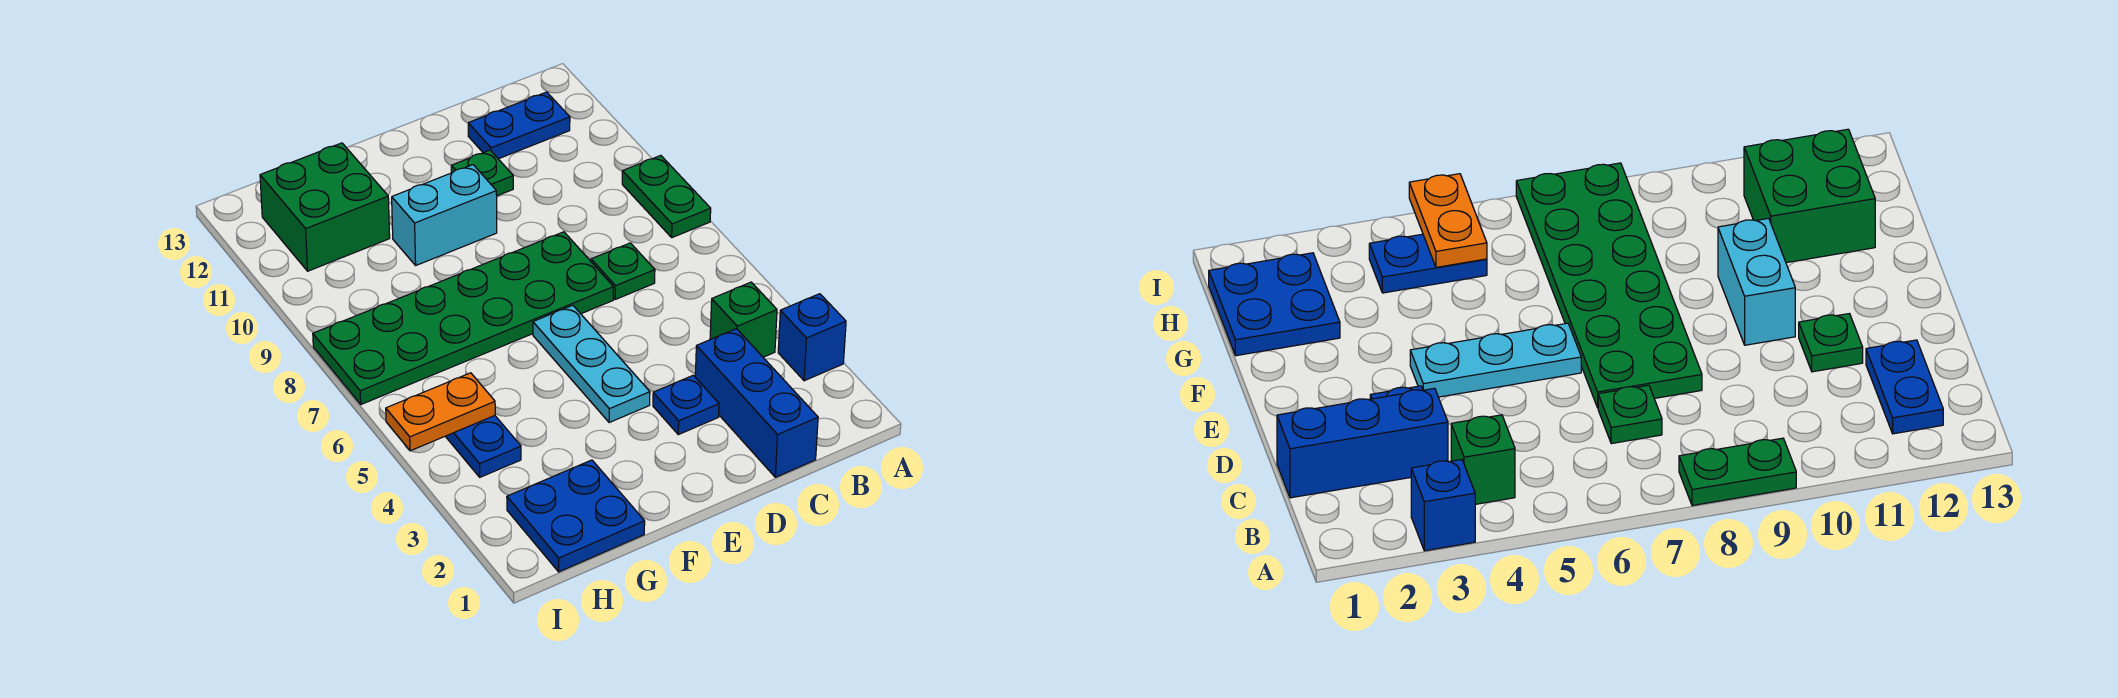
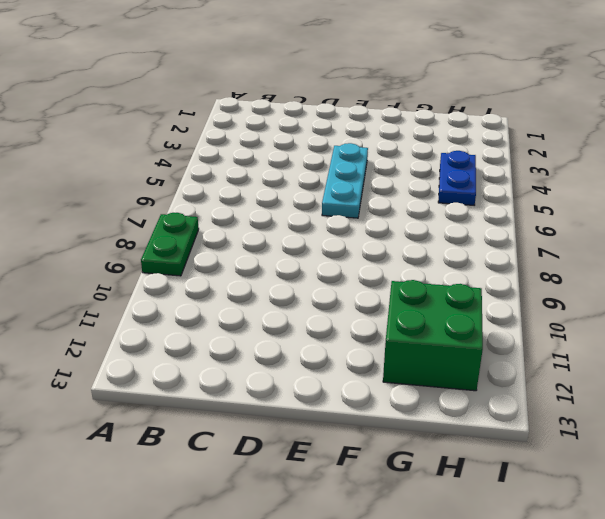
none -> blue 1x1 brick [778,294,846,381]
none -> green 1x1 brick [710,282,777,357]
none -> blue 1x2 plate [468,92,570,159]

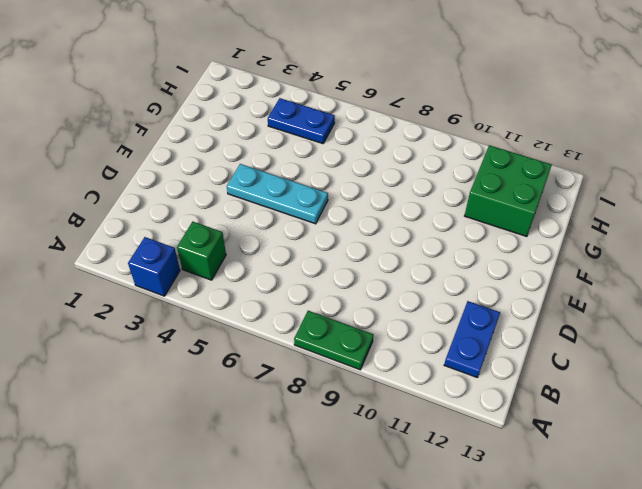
none -> blue 1x3 brick [695,329,818,477]
none -> green 1x1 plate [591,243,655,299]
none -> blue 1x1 plate [653,375,719,435]

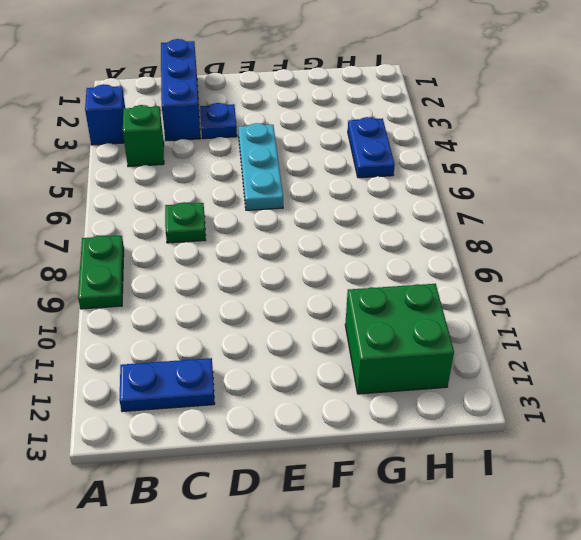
none -> green 2x6 plate [313,232,613,404]
none -> green 1x1 plate [451,150,513,196]
none -> cyan 1x2 brick [392,165,497,265]

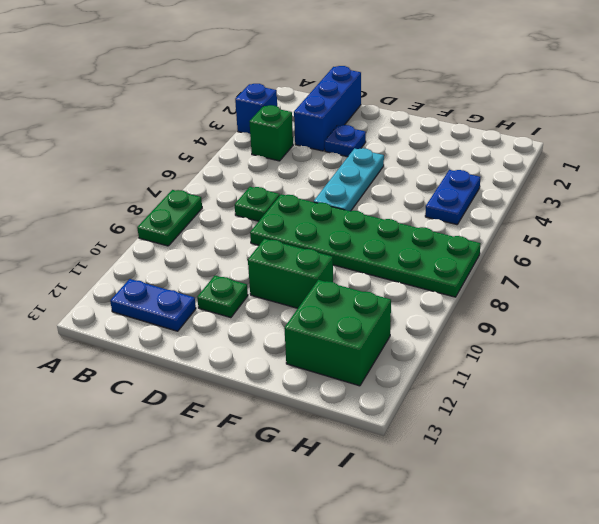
green 1x2 brick [248,239,333,309] -> cyan 1x2 brick [392,165,497,265]
none -> blue 2x2 plate [507,460,645,572]
none -> orange 1x2 plate [386,373,495,451]

